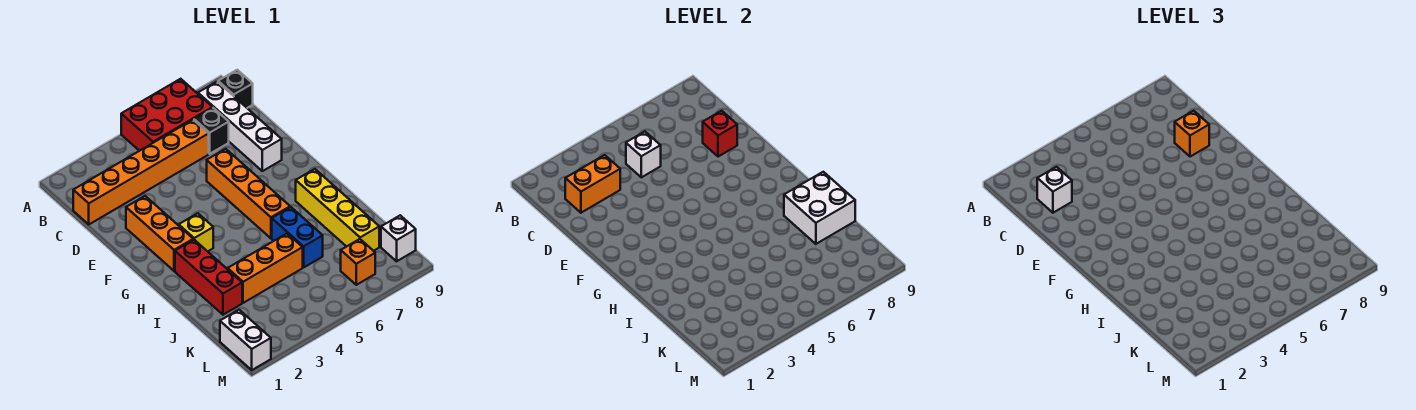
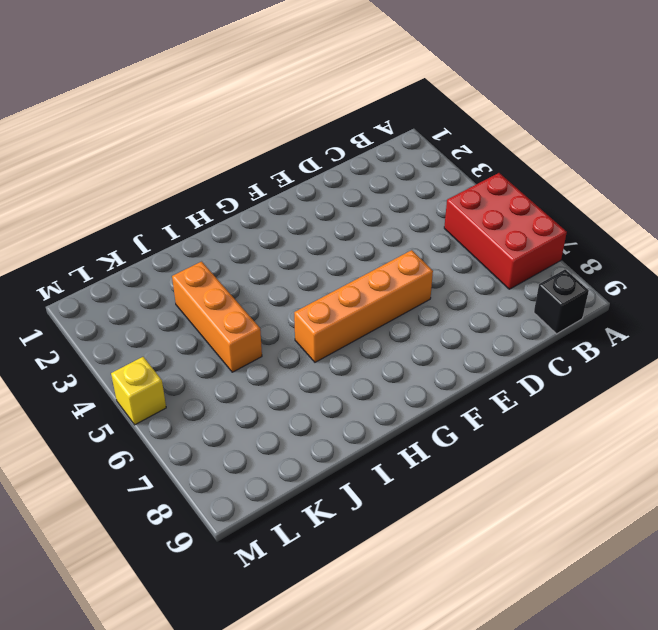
yellow 1x1 brick [111,357,166,425] -> yellow 1x1 brick moved to [179,213,213,251]
none -> white 1x4 brick [198,82,282,171]
none -> orange 1x6 brick [73,120,209,224]
none -> black 1x1 brick [194,108,229,154]

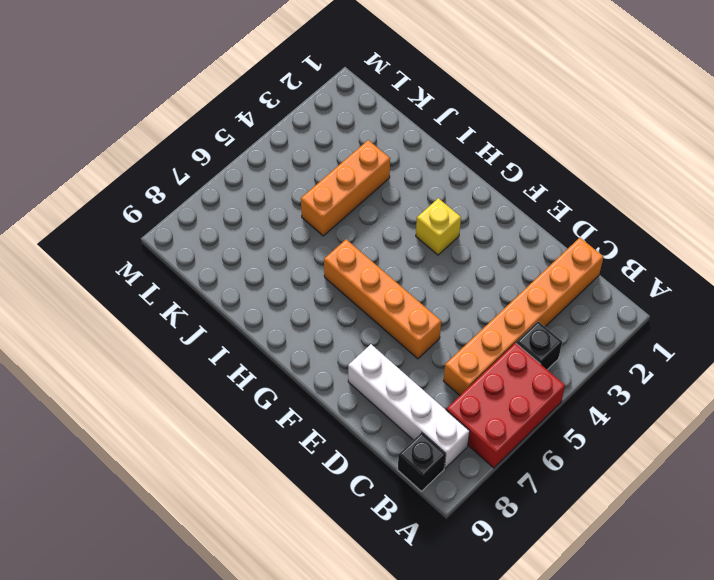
black 1x1 brick [516,321,562,370] -> black 1x1 brick moved to [194,108,229,154]
none -> orange 1x3 brick [126,196,193,271]
none -> red 1x3 brick [175,240,242,315]
none -> yellow 1x4 brick [296,169,379,251]

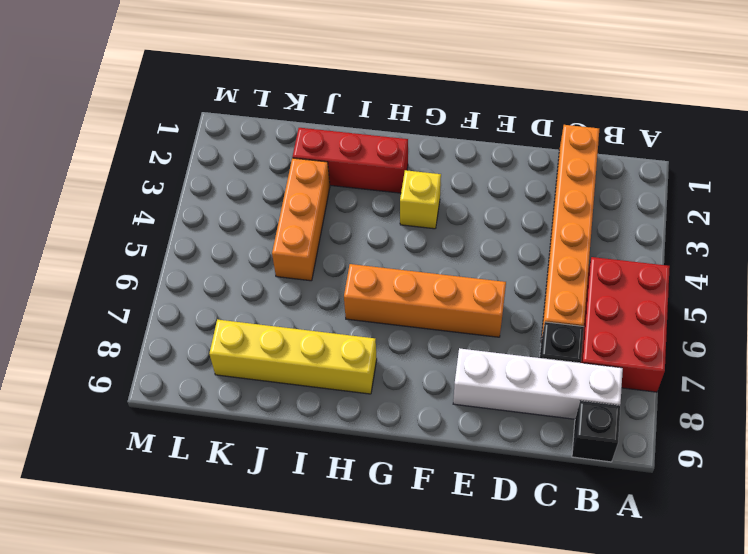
none -> orange 1x3 brick [126,196,193,271]
none -> blue 1x2 brick [272,207,323,267]
none -> white 1x2 brick [220,310,271,370]

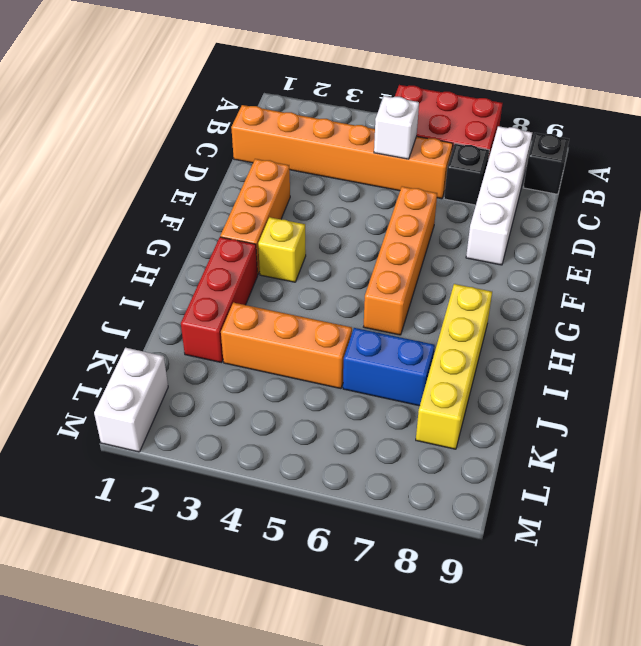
blue 1x2 brick [343,328,435,406] -> blue 1x2 brick turned to [272,207,323,267]
none -> orange 1x1 brick [341,239,375,285]
none -> white 1x1 brick [381,215,416,261]
none -> orange 1x2 brick [565,155,620,213]

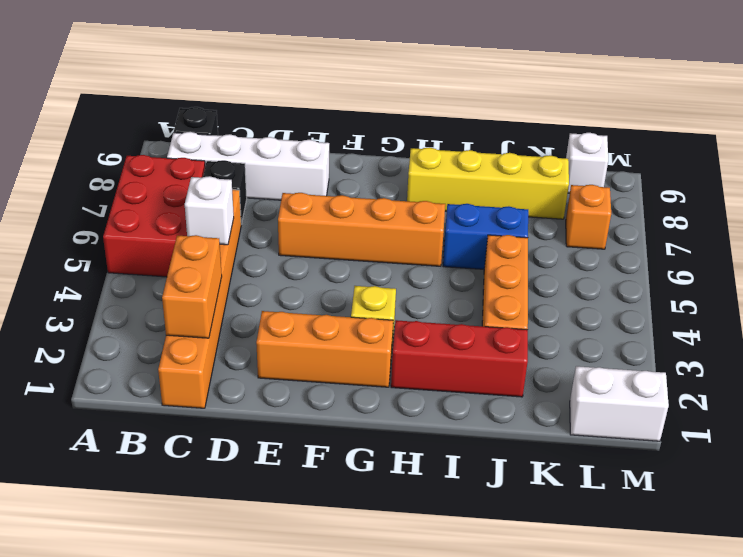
none -> red 1x1 brick [703,111,737,157]
none -> white 2x2 brick [784,172,855,244]
none -> white 1x1 brick [1037,167,1072,213]

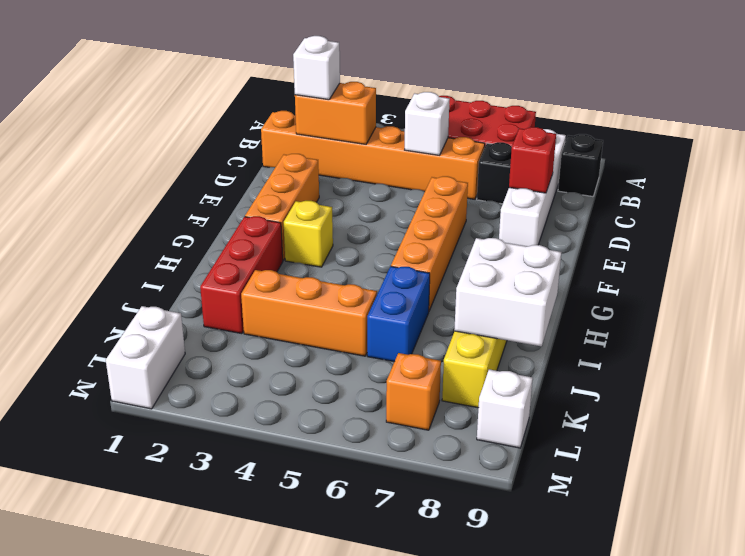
none -> orange 1x1 brick [1175,111,1209,157]

